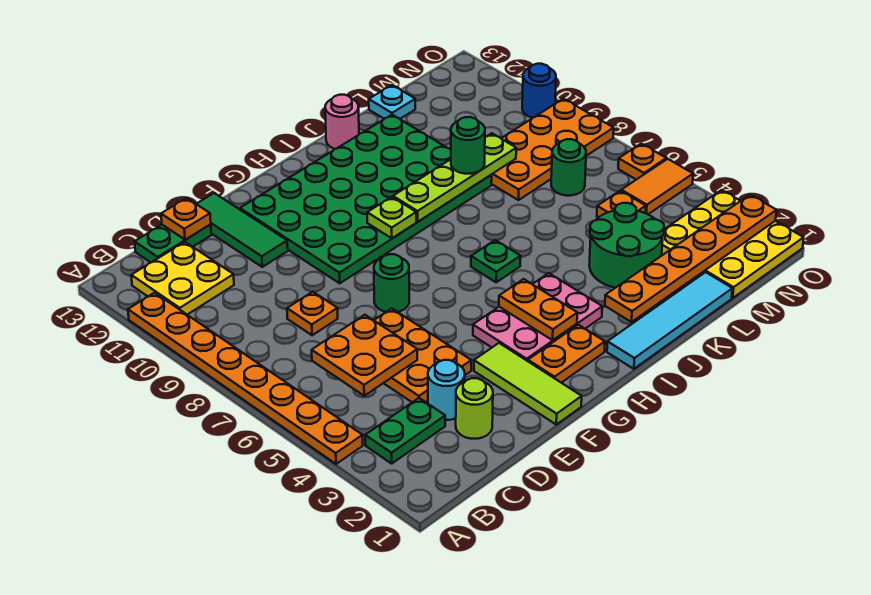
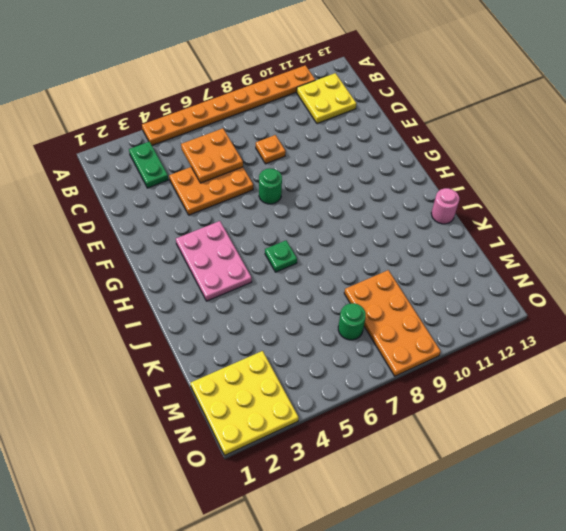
none -> green 1x2 plate [135,225,211,262]
none -> lime 1x1 round brick [456,378,493,439]
none -> cyan 1x1 round brick [428,360,465,420]
none -> green 1x3 tile [197,193,288,267]

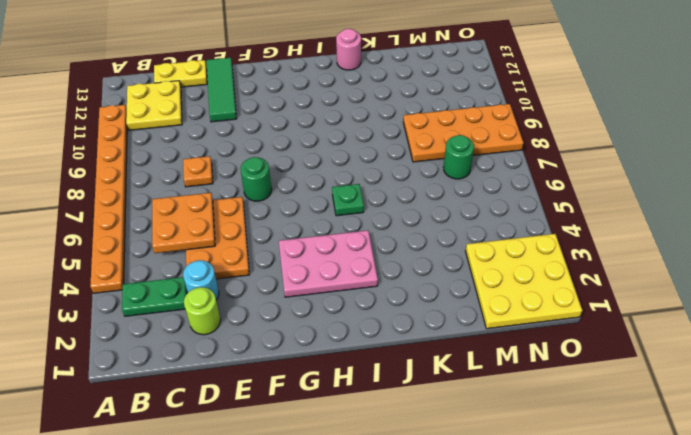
yellow 1x2 plate [154,60,207,87] -> green 1x2 plate [135,225,211,262]
none -> lime 1x3 tile [474,343,582,424]
none -> green 4x6 plate [240,115,492,283]
none -> orange 1x2 plate [528,325,605,383]
none -> cyan 1x4 tile [607,272,732,369]

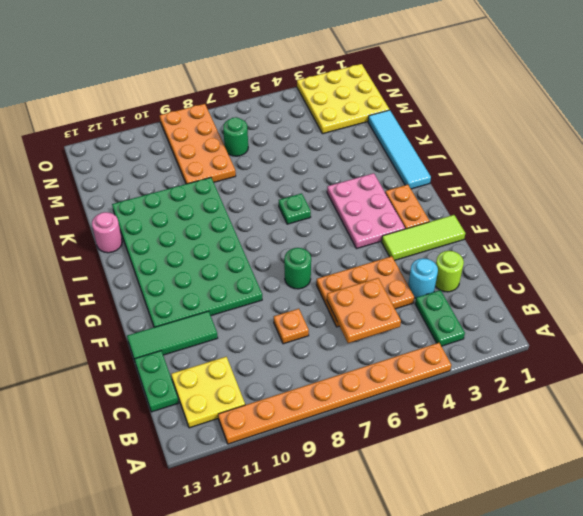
none -> green 2x2 round brick [589,203,664,288]
none -> cyan 1x1 plate [369,85,415,119]
none -> orange 1x1 plate [597,191,646,218]
none -> orange 1x2 tile [621,159,693,214]

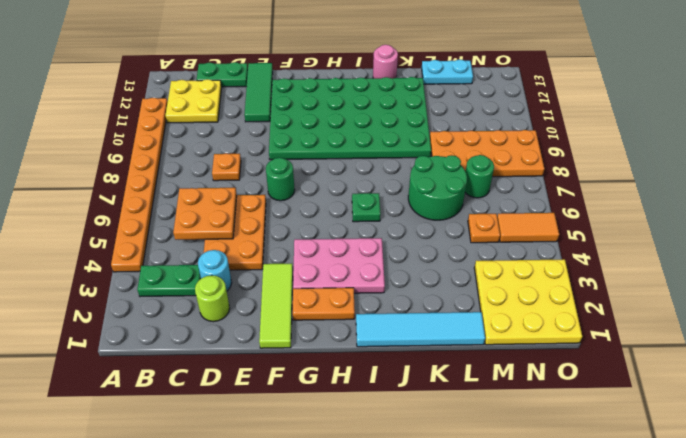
green 2x2 round brick [408,155,467,220] -> green 2x2 round brick moved to [589,203,664,288]
cyan 1x2 plate [422,60,473,84] -> cyan 1x1 plate [369,85,415,119]
none -> orange 1x1 plate [618,144,666,180]
none -> blue 1x1 round brick [522,64,556,118]
none -> orange 1x1 plate [161,198,211,240]
none -> orange 1x2 plate [499,279,577,340]

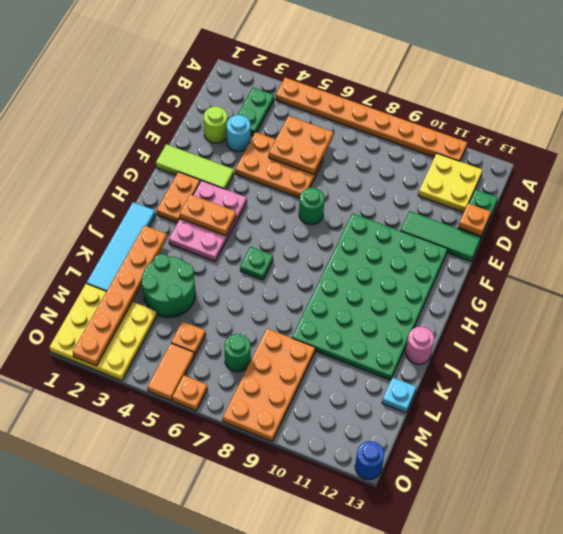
blue 1x1 round brick [355,441,384,479] -> blue 1x1 round brick moved to [522,64,556,118]
none -> orange 1x1 plate [287,292,338,335]
none -> lime 1x1 plate [367,197,416,238]
none -> lime 1x4 plate [393,133,516,222]
none -> green 1x1 round brick [451,117,485,174]

